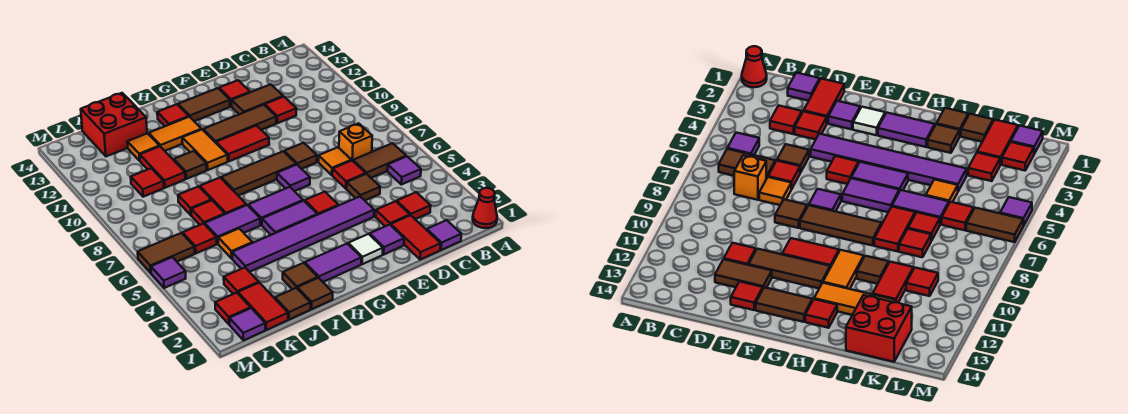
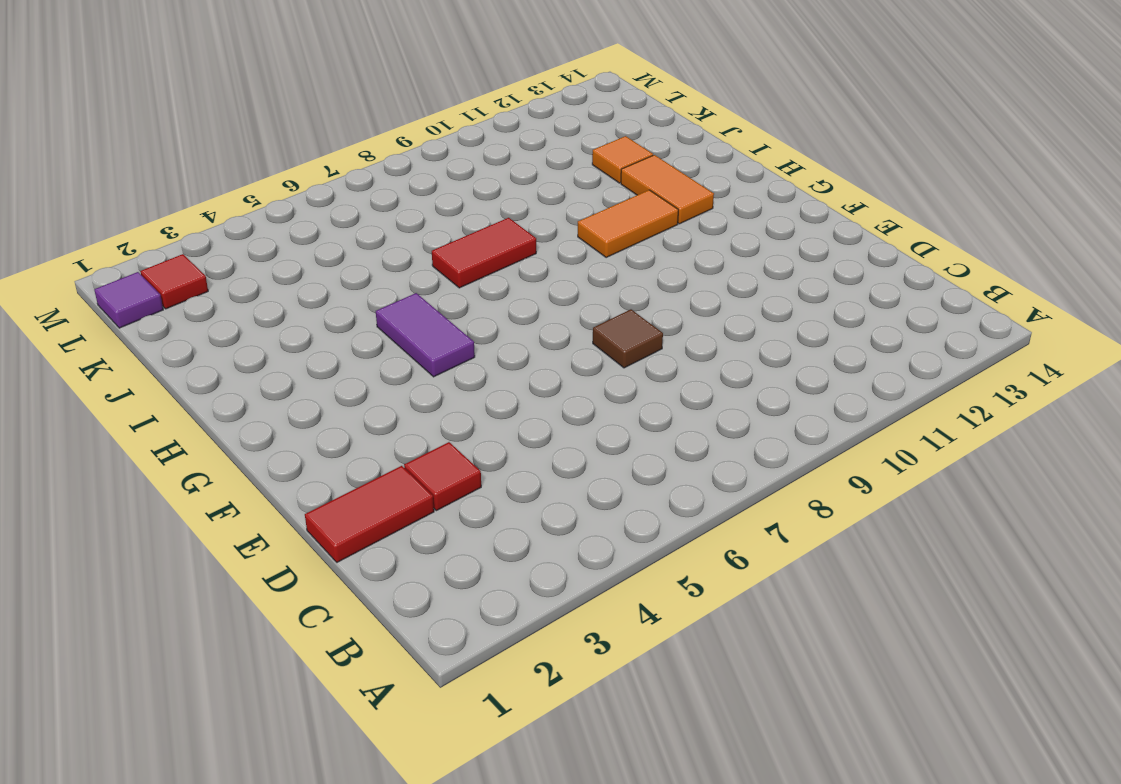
none -> red 1x1 cone [473,188,497,228]
none -> purple 1x1 tile [388,156,421,185]
none -> brown 1x2 tile [353,143,406,178]
none -> purple 1x1 tile [427,220,461,250]

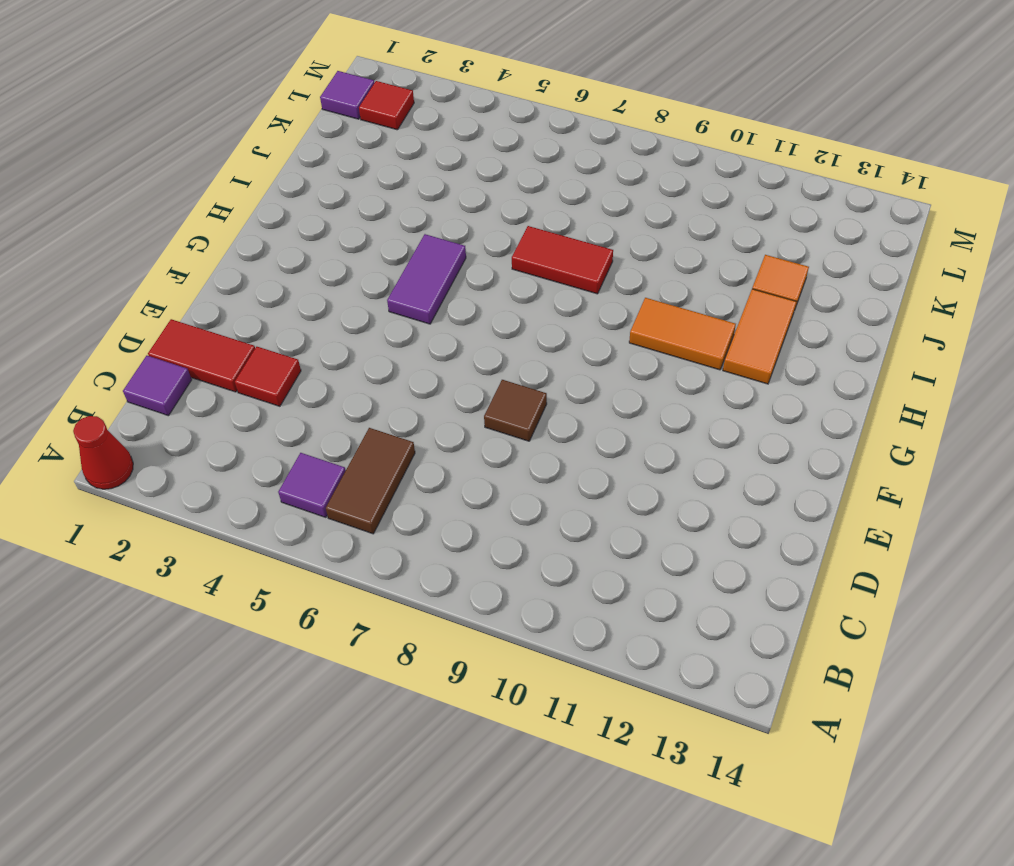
none -> red 1x1 tile [397,192,431,219]
none -> orange 1x1 brick [339,123,372,161]
none -> brown 1x1 tile [347,174,380,200]
none -> red 1x1 tile [332,160,366,189]

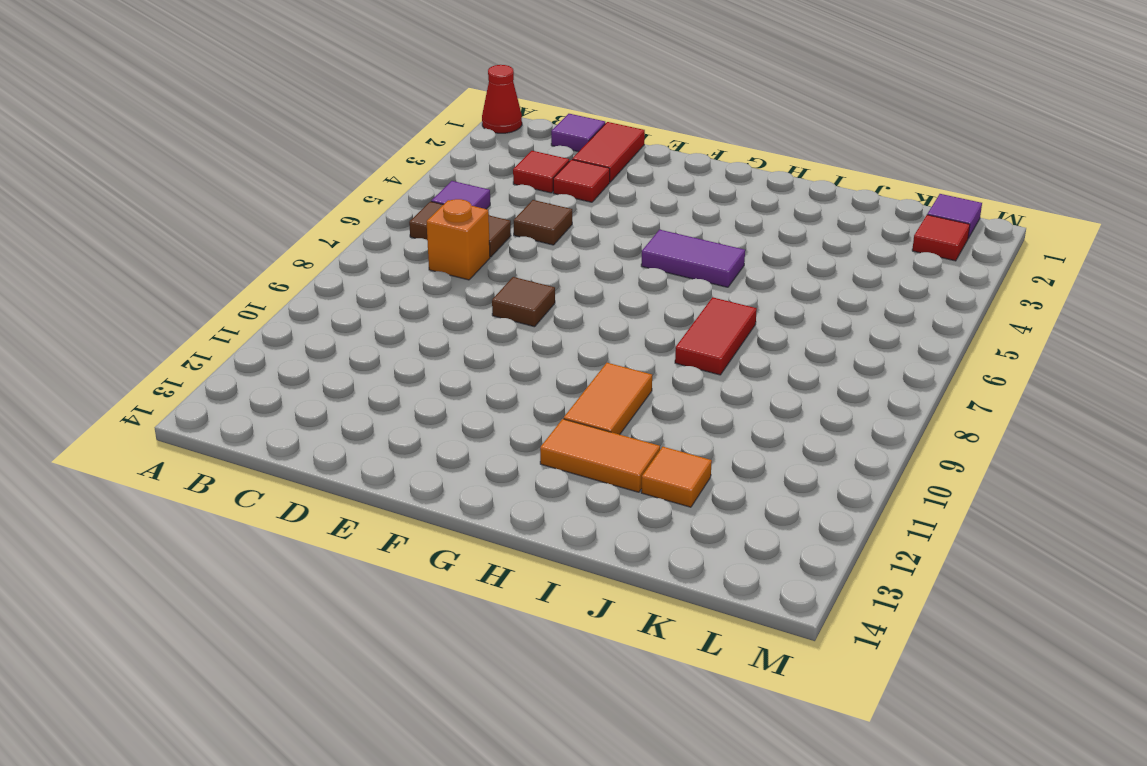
none -> red 1x1 tile [332,160,366,189]
none -> orange 1x1 tile [318,147,351,175]
none -> red 1x1 tile [265,97,297,123]
none -> brown 1x2 tile [232,84,283,114]

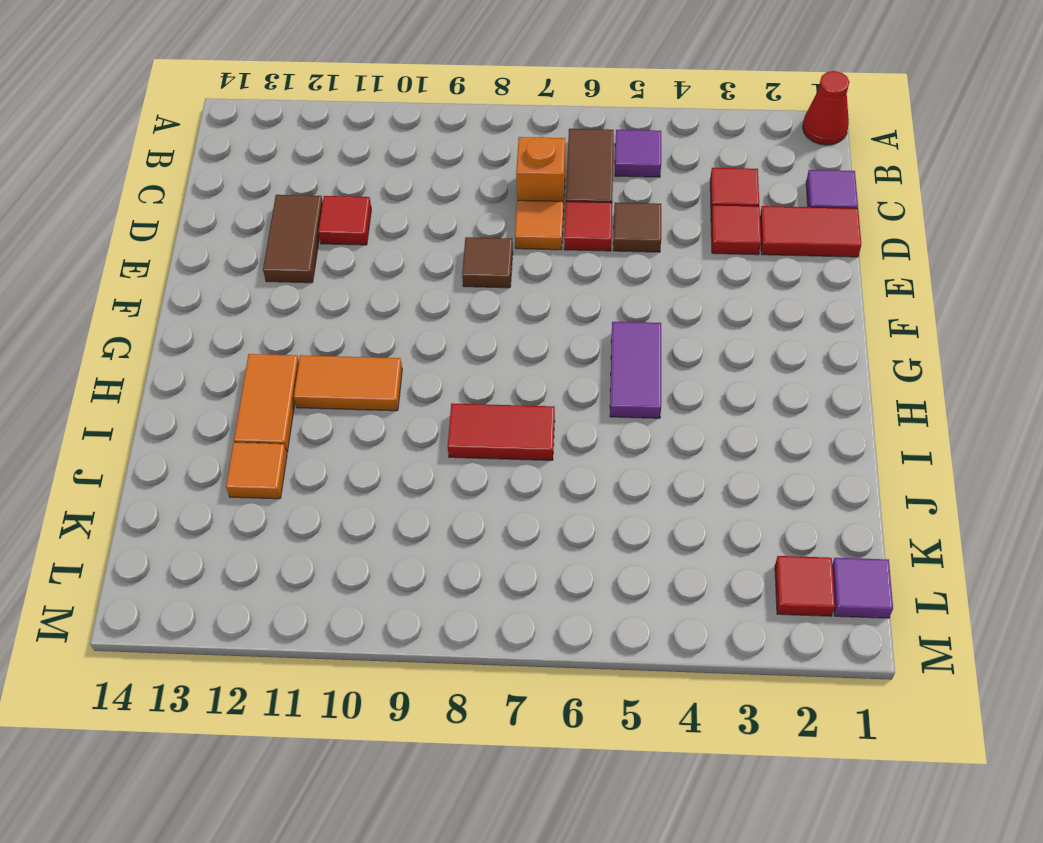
none -> purple 1x1 tile [370,225,404,254]
none -> purple 1x6 tile [232,197,374,272]
none -> brown 1x3 tile [203,105,276,143]
none -> red 1x1 tile [219,80,250,106]

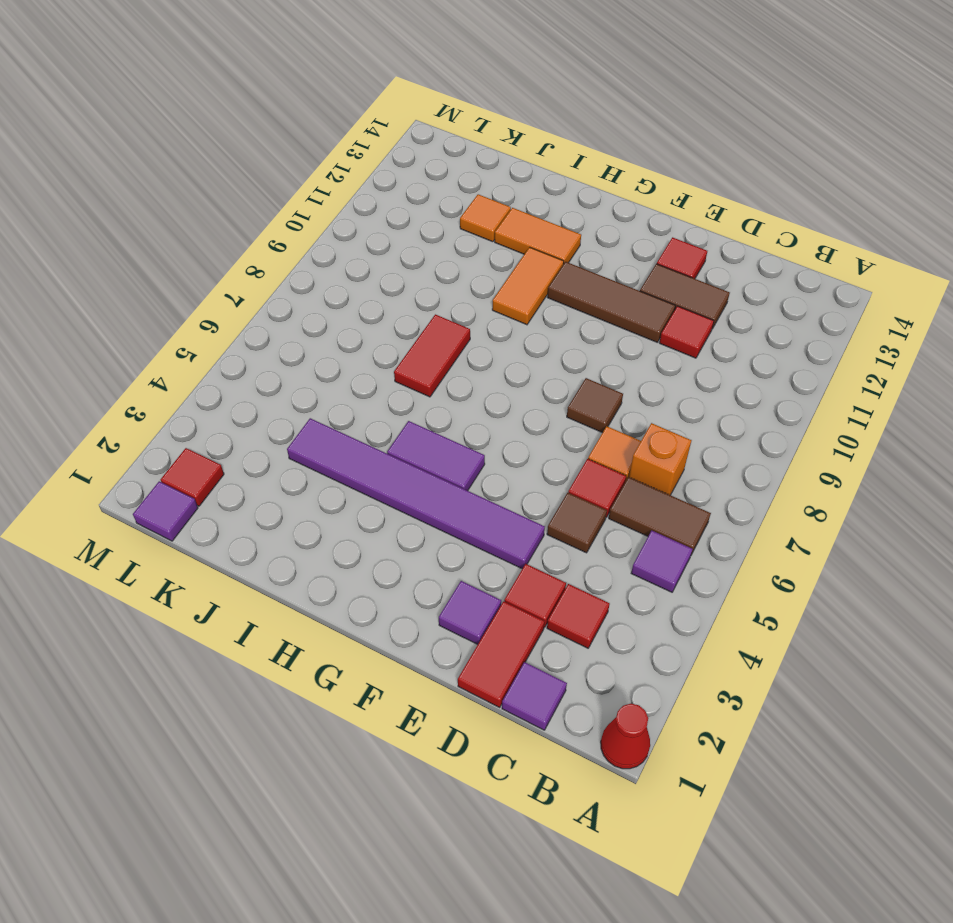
none -> white 1x1 tile [348,234,383,264]
none -> red 1x1 tile [305,192,339,215]
none -> purple 1x1 tile [277,164,310,191]
none -> brown 1x3 tile [221,151,296,196]

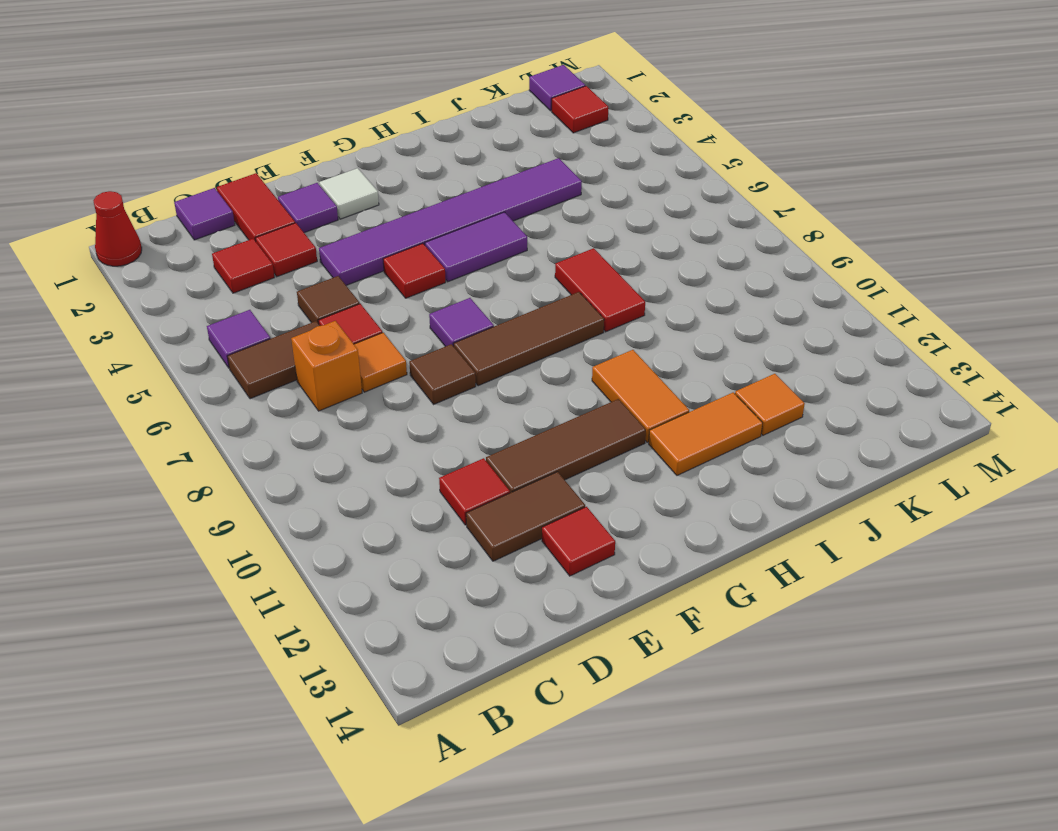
none -> red 1x2 tile [216,126,269,161]
none -> brown 1x2 tile [178,88,230,121]
none -> purple 1x2 tile [305,244,361,282]
none -> purple 1x2 tile [248,187,303,225]

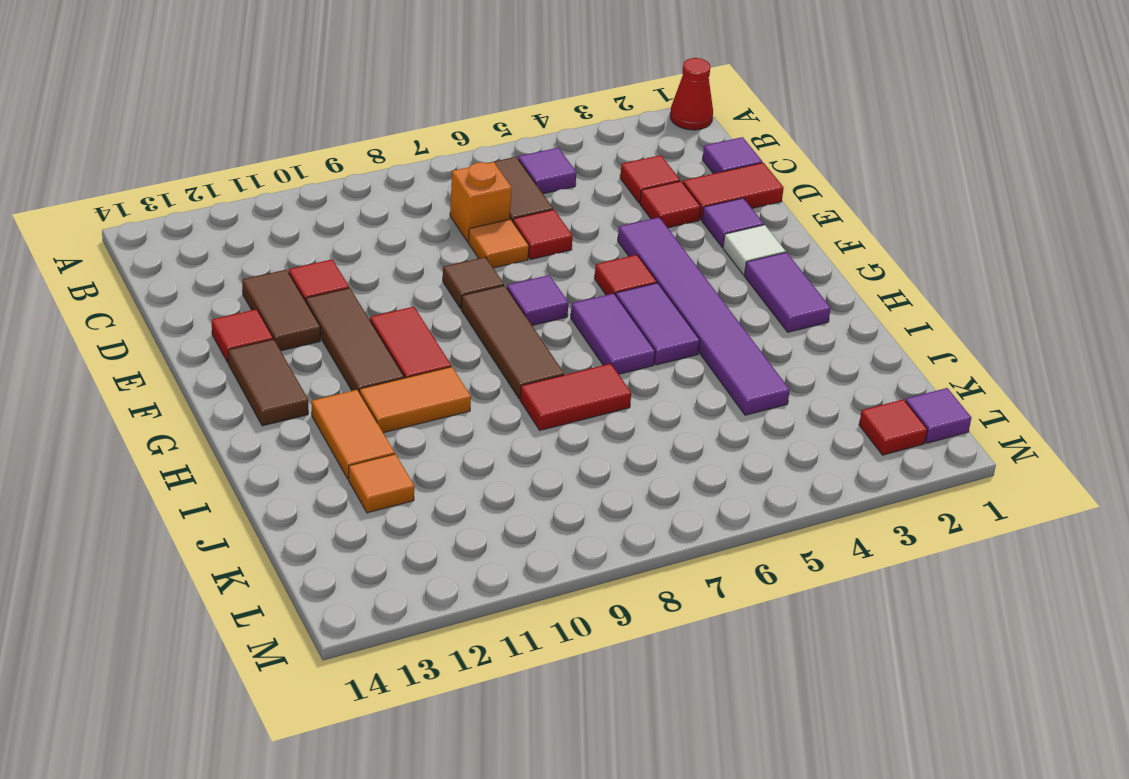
none -> brown 1x1 tile [347,174,380,200]
none -> red 1x1 tile [157,104,189,126]
none -> brown 1x1 tile [297,278,333,309]
none -> brown 1x1 tile [283,263,318,289]

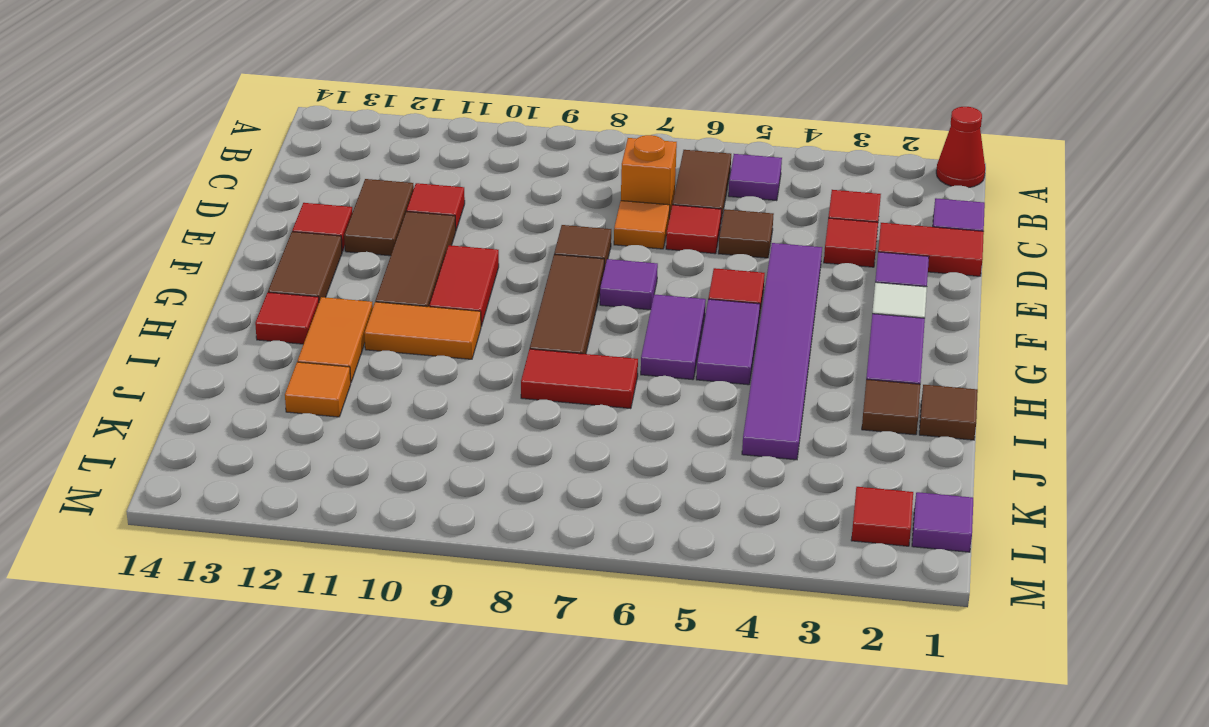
none -> purple 1x2 tile [205,205,260,244]
none -> brown 1x1 tile [174,151,207,179]
none -> brown 1x1 tile [275,288,311,320]
none -> orange 1x1 tile [218,229,252,258]

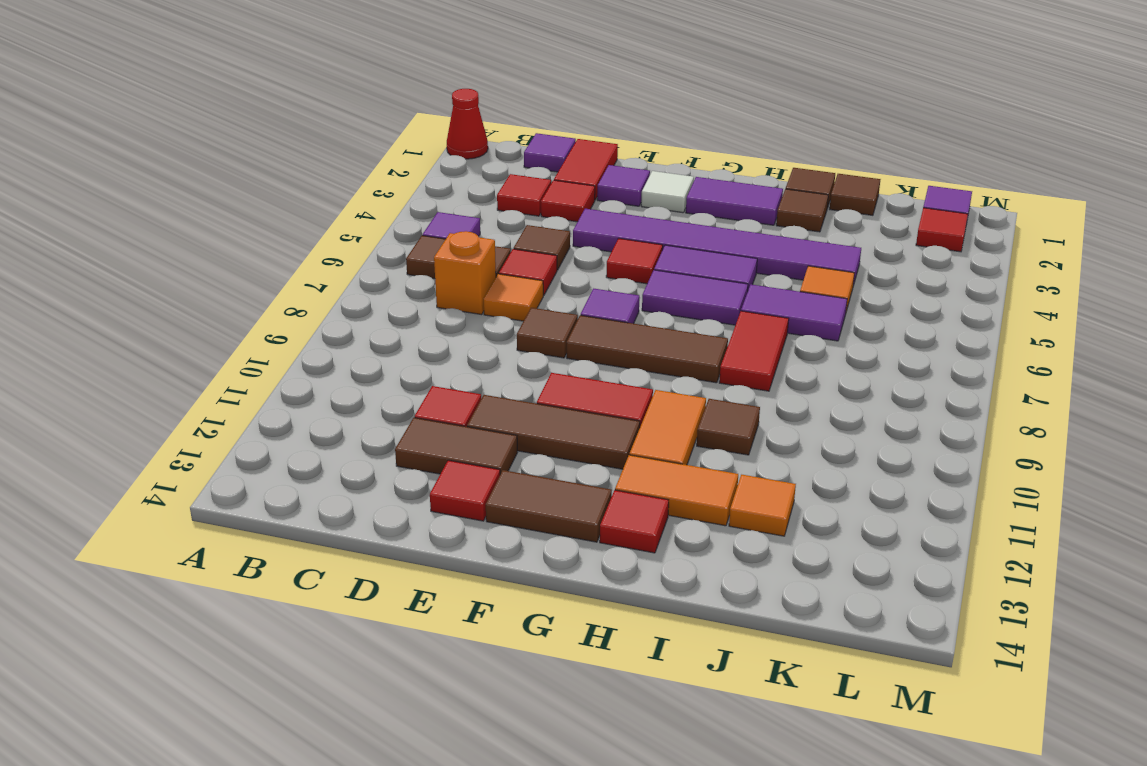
none -> red 1x1 tile [191,200,225,225]
none -> red 1x1 tile [178,186,211,215]
none -> red 1x2 tile [140,146,185,188]
none -> red 2x2 brick [81,93,147,156]

